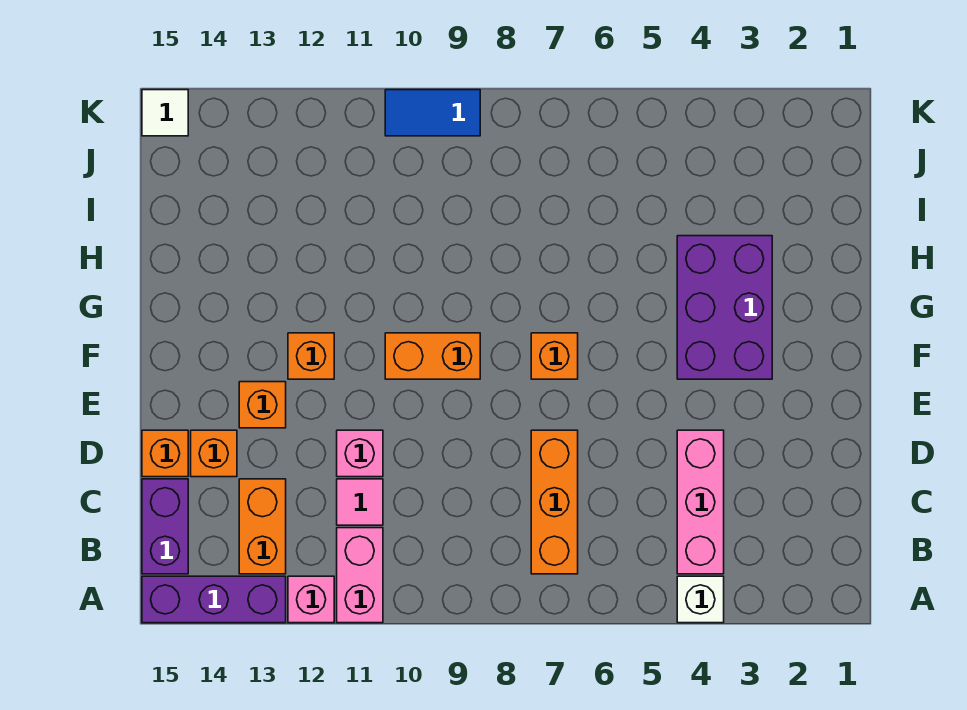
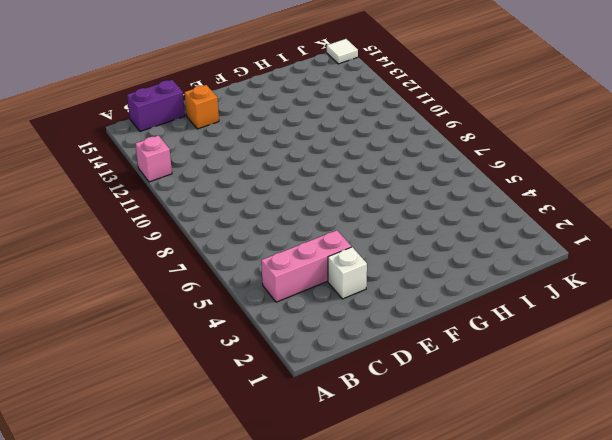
white 1x1 brick [328,247,367,299] -> white 1x1 brick moved to [677,576,724,623]
none -> pink 1x2 brick [337,528,383,623]
none -> purple 1x3 brick [142,576,286,623]
none -> orange 1x3 brick [531,430,578,574]

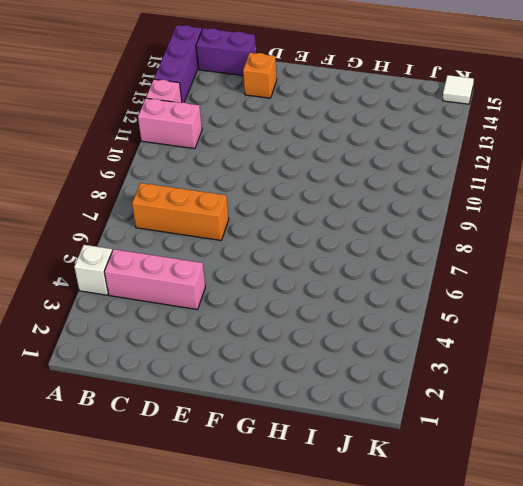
none -> orange 1x2 brick [239,479,286,574]
none -> pink 1x1 tile [337,479,383,525]
none -> pink 1x1 brick [337,430,383,477]

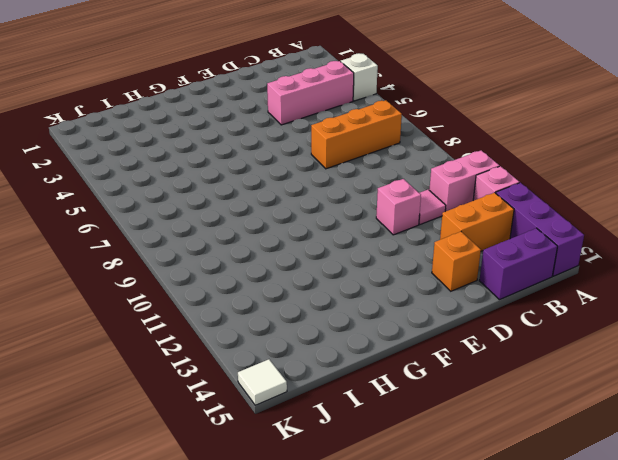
none -> orange 1x1 brick [142,430,188,477]
none -> orange 1x1 brick [239,382,286,428]
none -> purple 2x3 brick [677,236,772,379]

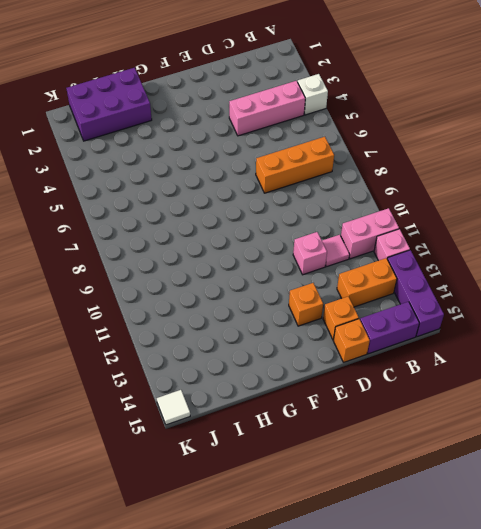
purple 2x3 brick [66,68,152,141] -> purple 2x3 brick moved to [677,236,772,379]
none -> orange 1x1 brick [531,333,578,379]
none -> orange 1x2 brick [385,333,480,379]
none -> orange 1x1 brick [288,333,334,379]

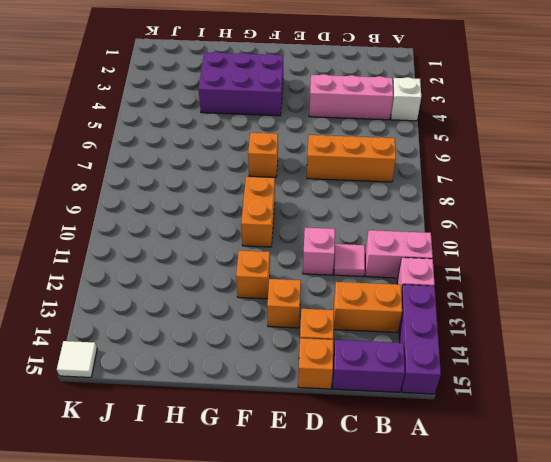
none -> blue 1x2 tile [385,90,480,136]

